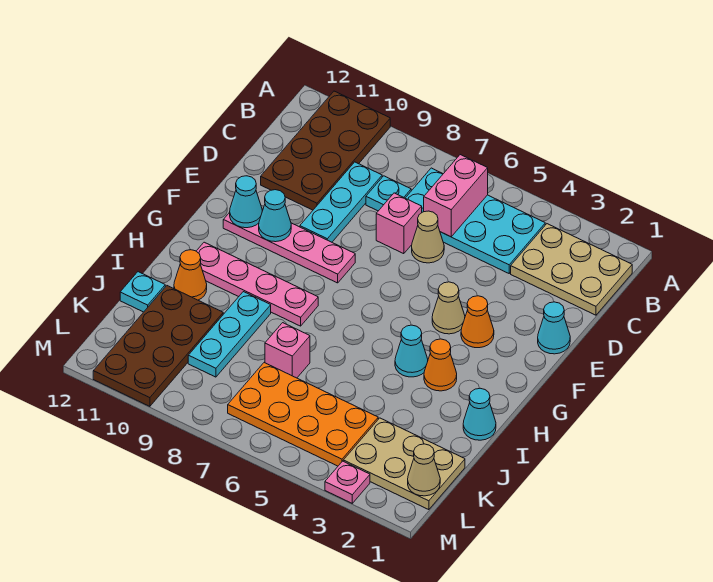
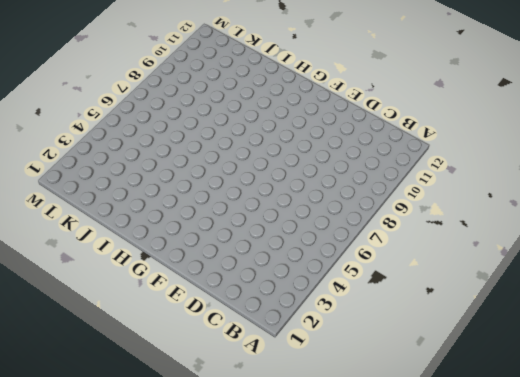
none -> brown 2x4 plate [261,91,390,210]
none -> tan 2x3 plate [511,224,632,315]
none -> cyan 2x4 plate [406,168,545,273]

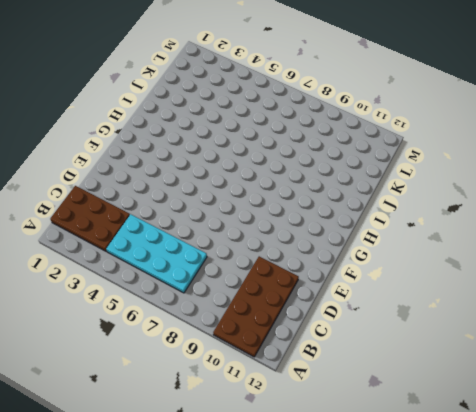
brown 2x3 plate [50,186,130,251] -> tan 2x3 plate [511,224,632,315]
none -> cyan 1x1 plate [366,176,411,211]
none -> cyan 1x3 plate [300,162,382,242]
none -> tan 1x1 cone [412,211,444,263]

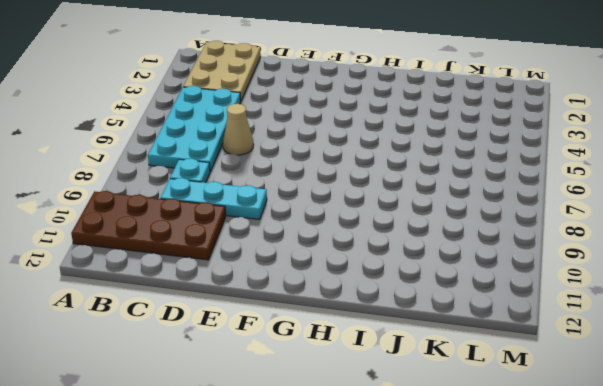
none -> pink 1x1 brick [376,193,422,254]
none -> cyan 1x1 cone [538,302,570,354]
none -> orange 1x1 cone [461,296,494,348]

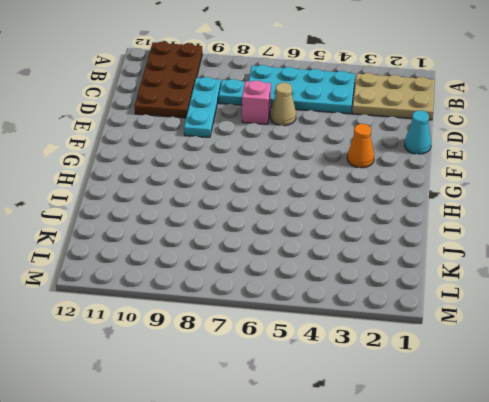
none -> tan 1x1 cone [432,282,465,334]
none -> pink 1x4 plate [223,209,355,283]
none -> orange 1x1 cone [424,339,457,391]

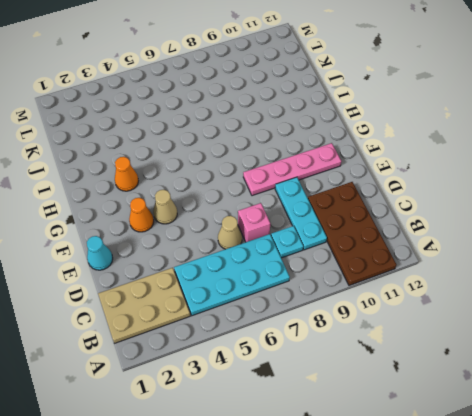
none -> cyan 1x1 cone [395,325,428,377]
none -> pink 1x4 plate [197,242,318,326]
none -> cyan 1x1 cone [463,388,496,440]

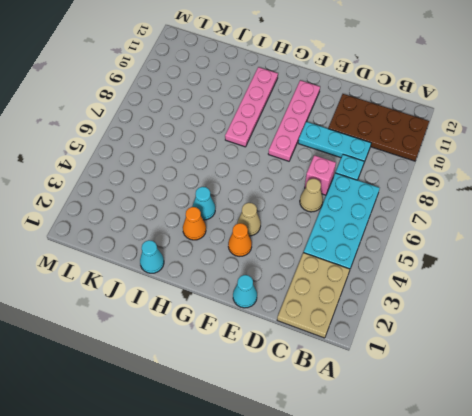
none -> cyan 1x3 plate [188,292,271,377]
none -> orange 1x1 cone [174,250,207,300]
none -> pink 1x1 brick [265,323,310,378]

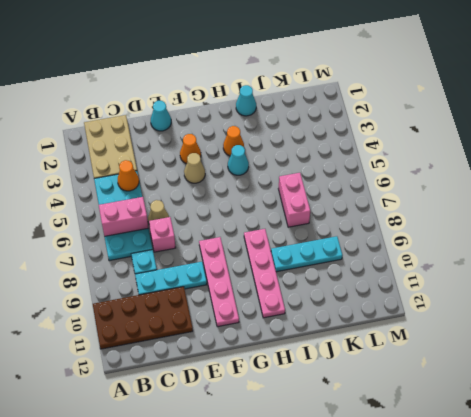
orange 1x1 cone [118,160,139,191] -> orange 1x1 cone moved to [174,250,207,300]
pink 1x2 brick [278,173,310,227] -> pink 1x1 brick [265,323,310,378]
none -> brown 2x4 plate [93,286,223,406]
none -> cyan 1x1 plate [120,272,165,312]
none -> tan 2x3 plate [343,418,465,510]

